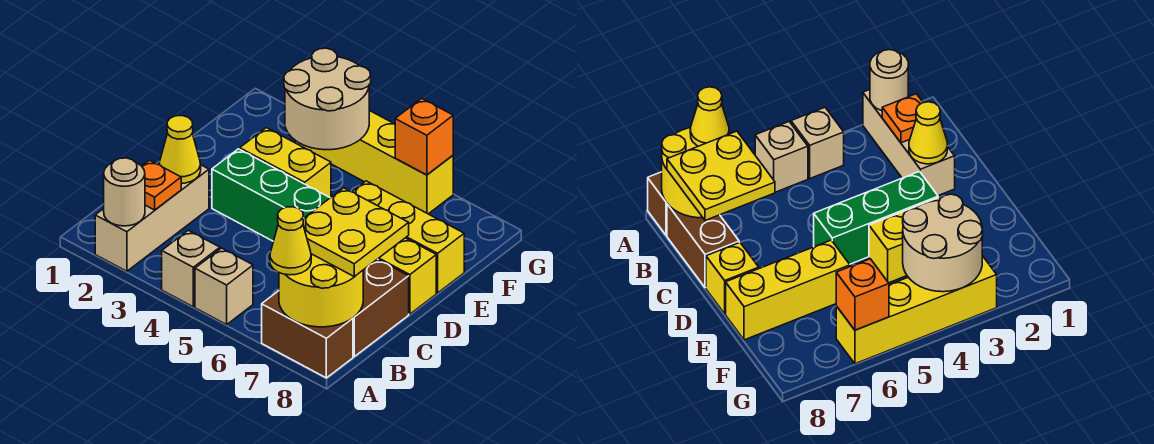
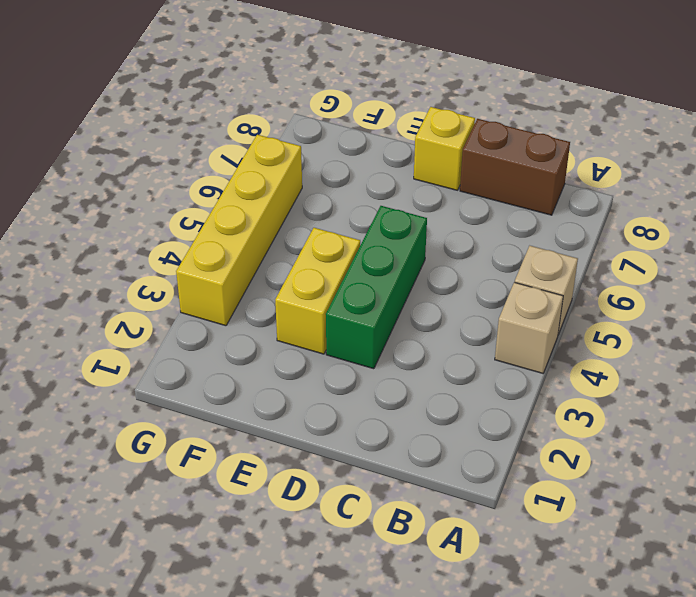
none -> tan 1x3 brick [95,165,209,271]
none -> brown 1x2 brick [262,291,353,378]
none -> yellow 1x3 brick [352,181,464,293]

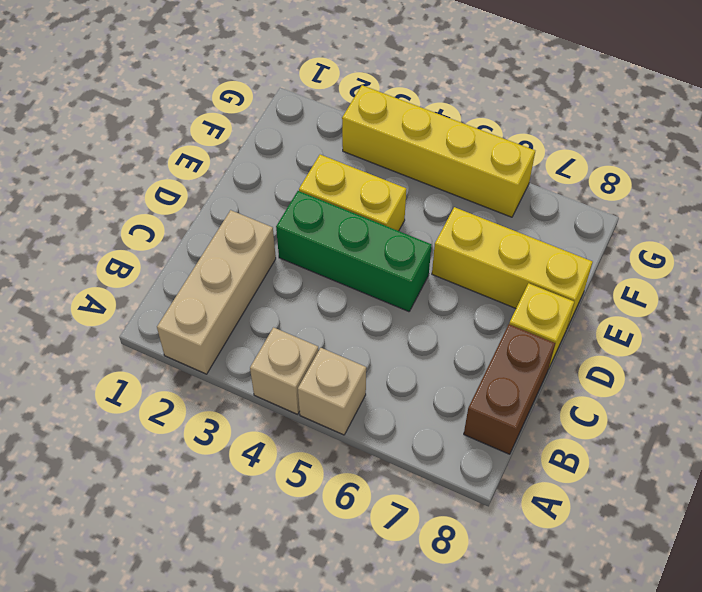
none -> brown 1x2 brick [262,291,353,378]
none -> tan 1x1 round brick [104,158,145,226]
none -> yellow 2x2 round brick [279,254,363,327]

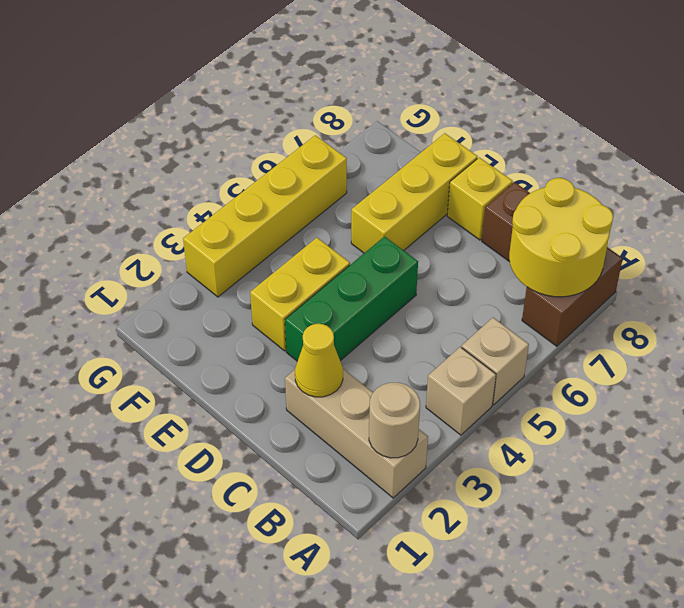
none -> orange 1x1 plate [142,160,181,210]
none -> tan 2x2 round brick [284,48,371,150]
none -> orange 1x1 brick [395,98,453,175]

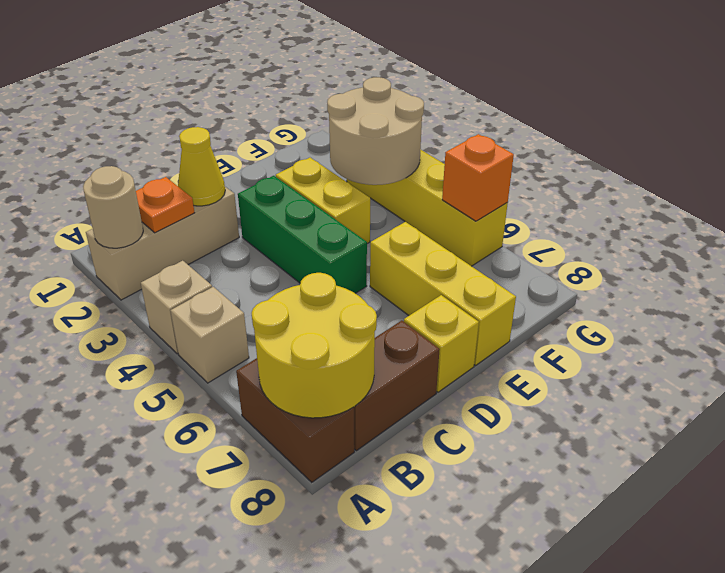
none -> yellow 1x1 cone [270,207,311,275]
none -> yellow 2x2 plate [303,188,409,277]

